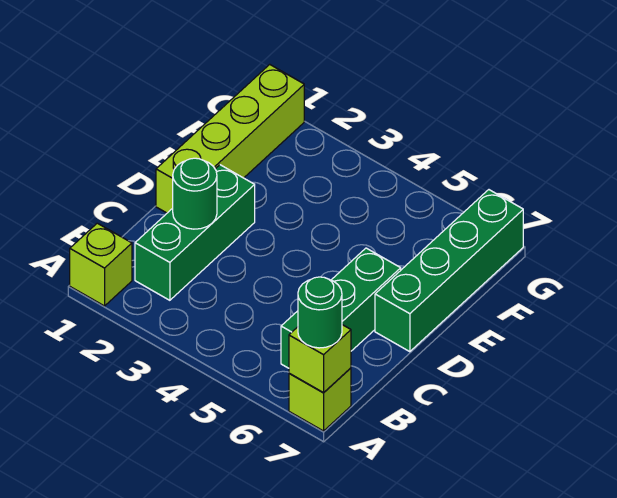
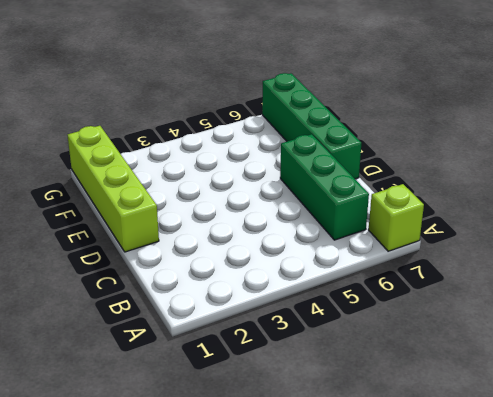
none -> lime 1x1 brick [70,223,132,306]
none -> green 1x3 brick [135,165,255,300]

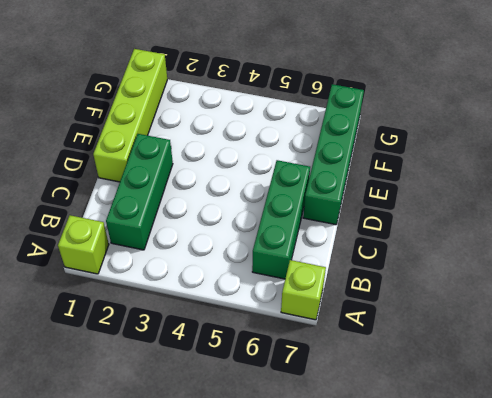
none -> lime 1x1 brick [289,325,351,393]
none -> green 1x1 round brick [173,158,217,229]

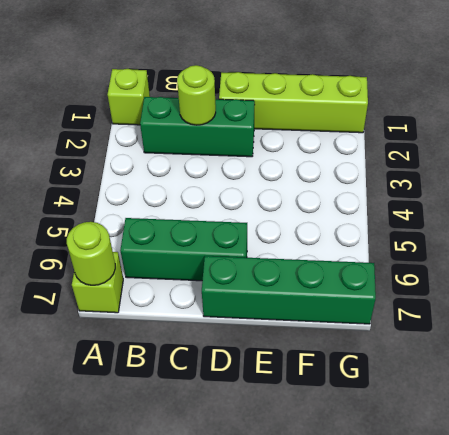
lime 1x1 round brick [67,222,115,285] -> lime 1x1 brick [289,325,351,393]
lime 1x1 round brick [177,65,216,125] -> green 1x1 round brick [173,158,217,229]
none -> green 1x1 round brick [298,277,342,348]

